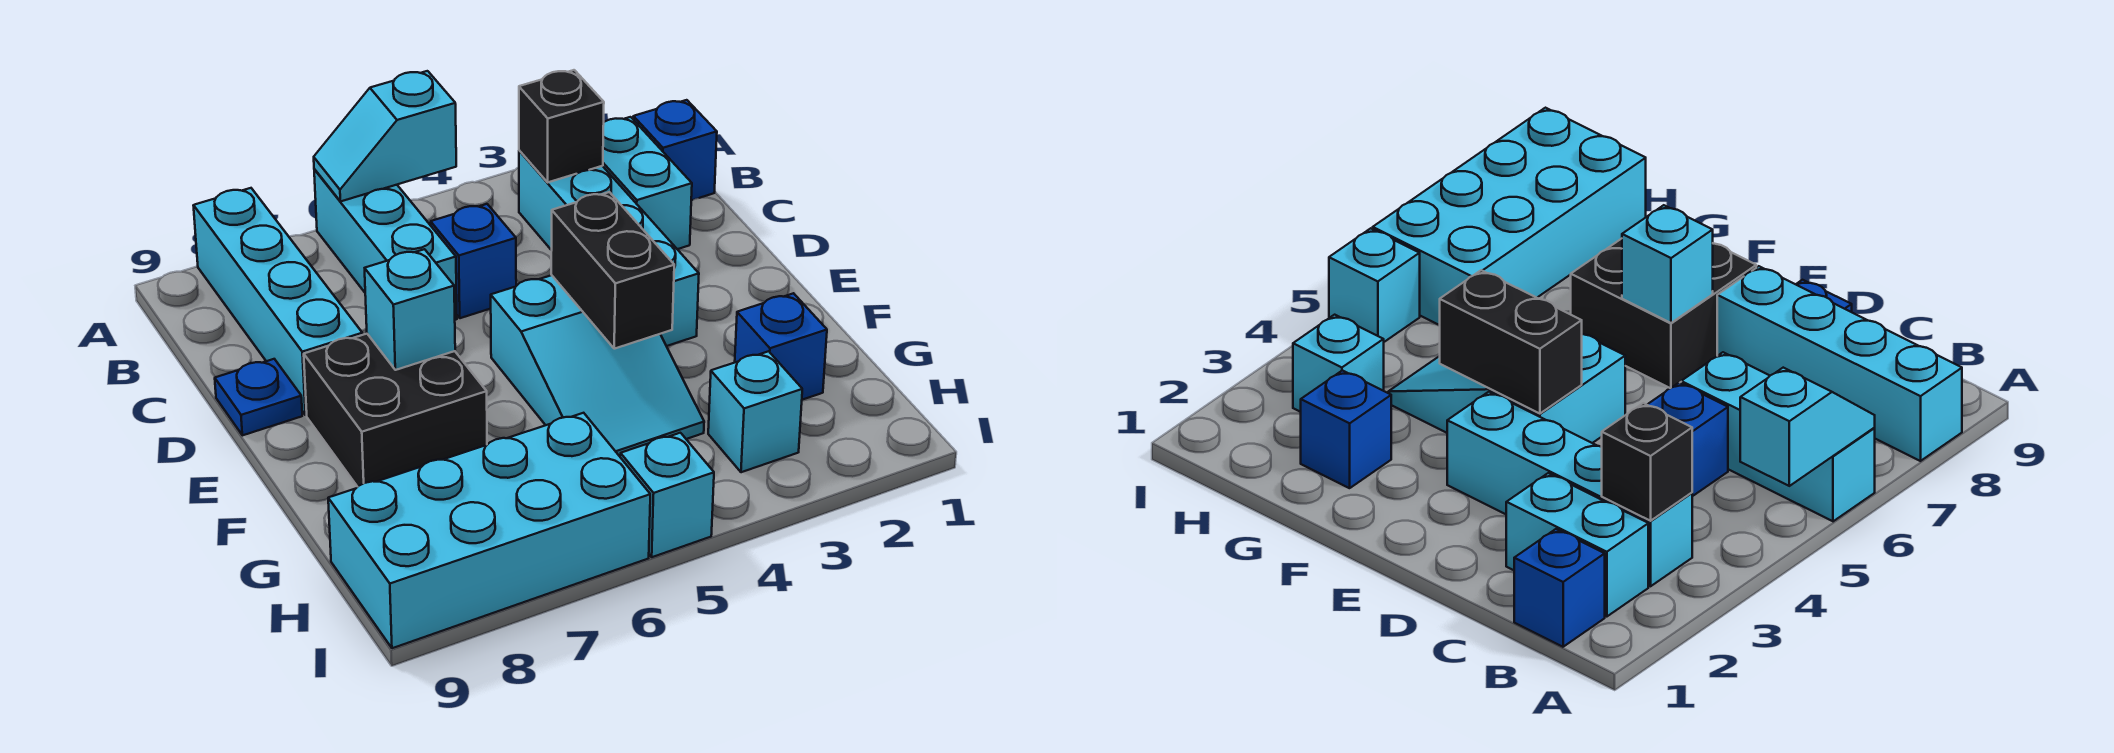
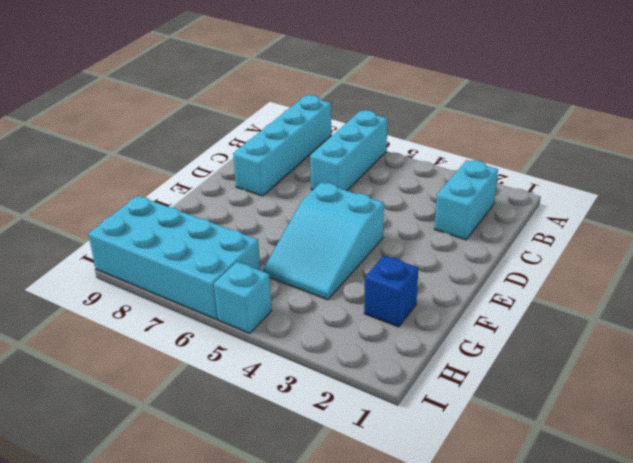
none -> blue 1x1 brick [633,100,717,200]
none -> cyan 1x4 brick [519,151,699,346]
none -> blue 1x1 brick [431,204,516,318]

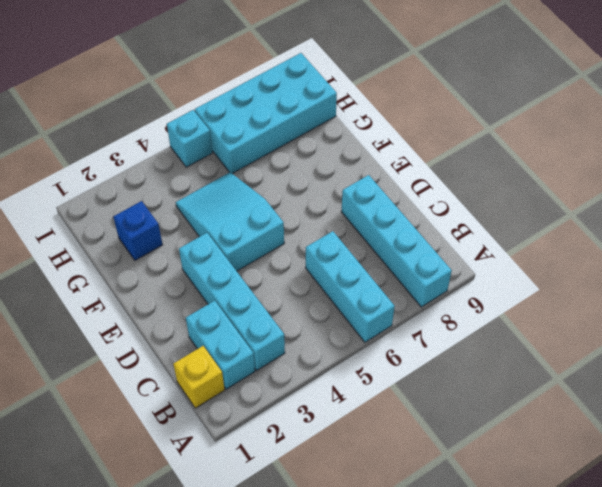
yellow 1x1 brick [173,346,225,408] -> blue 1x1 brick [633,100,717,200]
none -> blue 1x1 brick [431,204,516,318]
none -> blue 1x1 plate [215,359,302,435]
none -> black 2x2 brick [304,334,487,487]

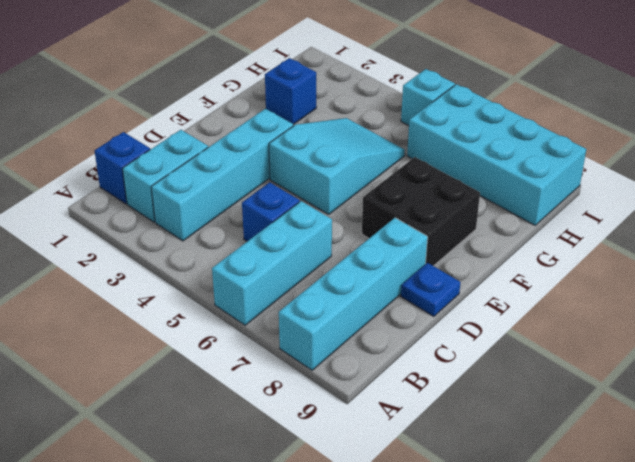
none -> cyan 1x1 brick [708,351,802,472]
none -> cyan 1x2 slope [314,71,456,202]
none -> black 1x1 brick [519,70,604,183]

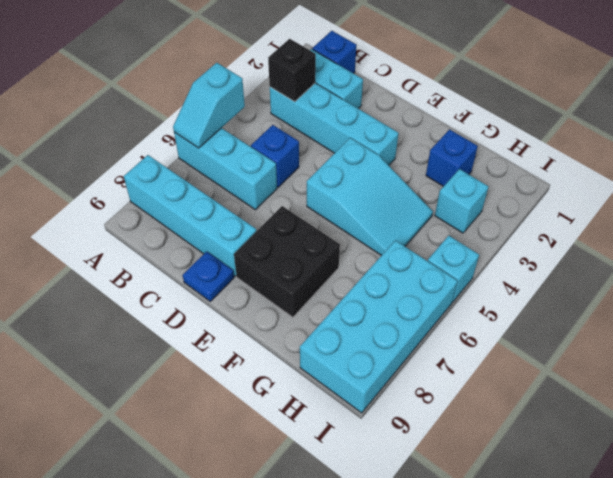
none -> black 1x2 brick [551,192,674,349]
none -> cyan 1x1 brick [365,249,455,370]

